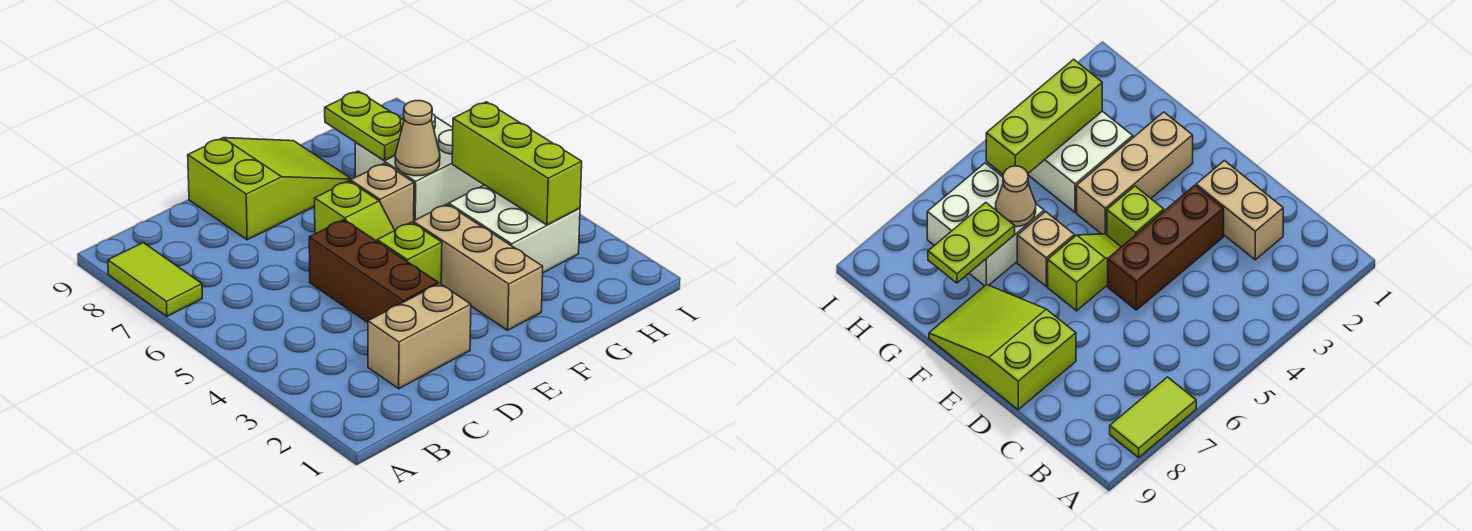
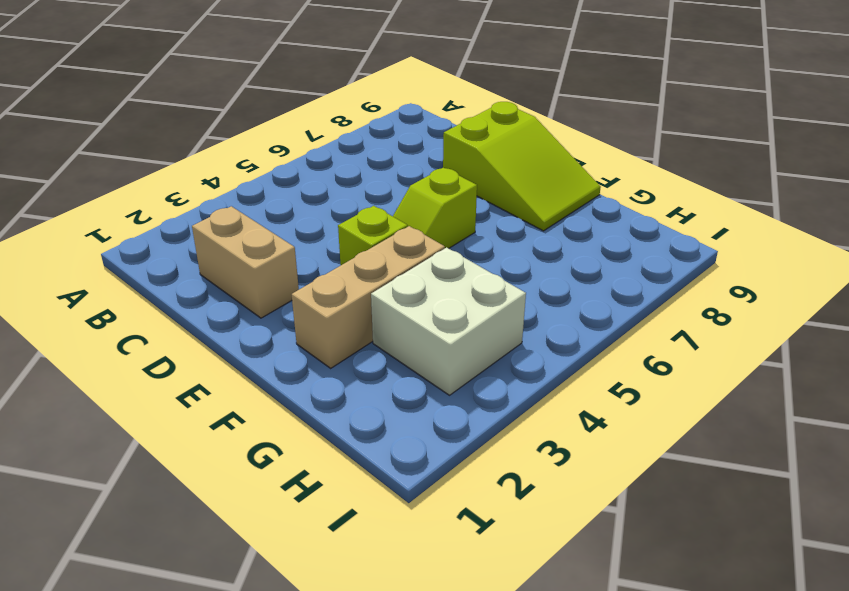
none -> lime 1x2 tile [108,243,202,316]
none -> brown 1x3 brick [309,220,438,323]
none -> tan 1x1 brick [351,163,414,230]

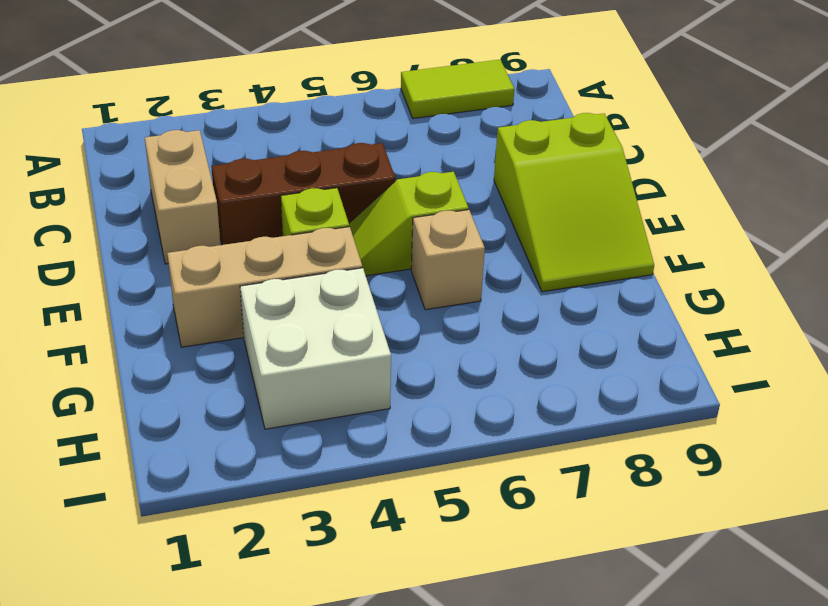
none -> white 2x2 brick [355,114,483,221]
none -> tan 1x1 cone [395,101,440,176]
none -> lime 1x2 plate [325,91,404,161]

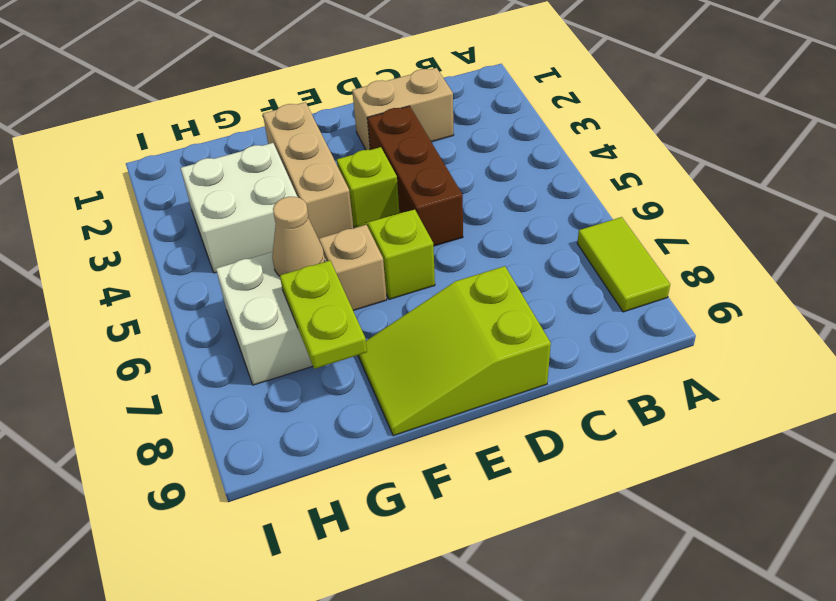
none -> lime 1x3 brick [452,102,582,225]

